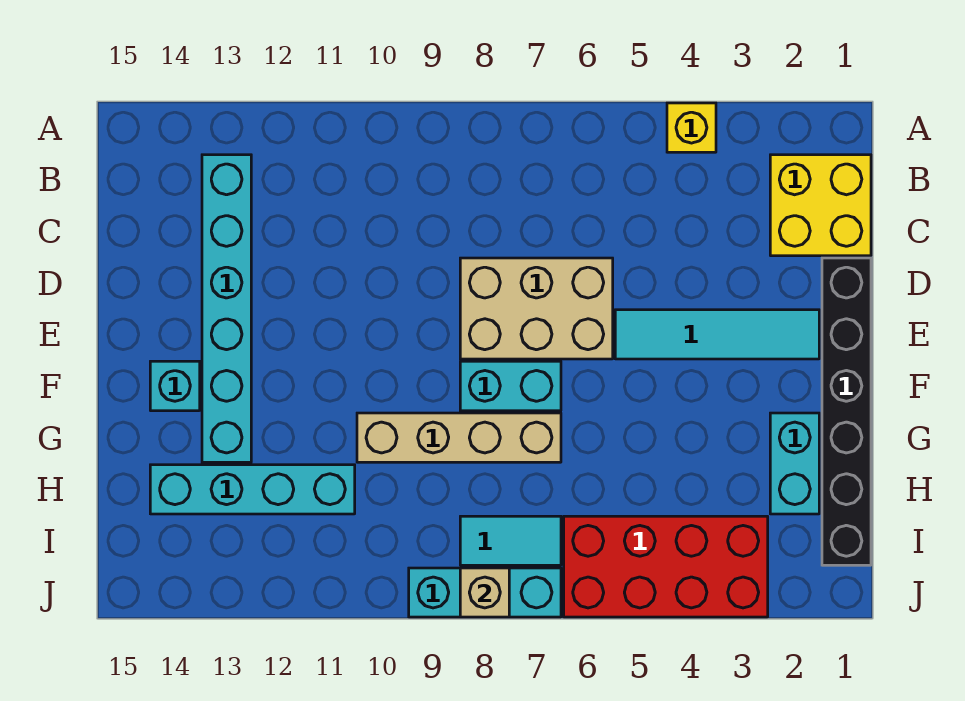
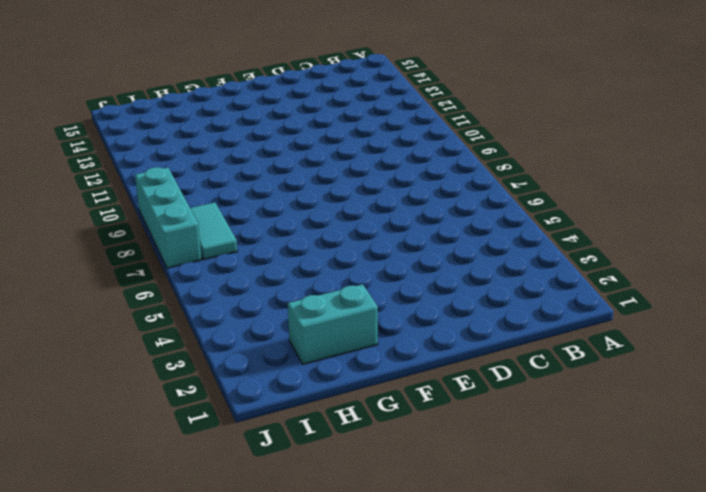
none -> yellow 1x1 brick [667,103,716,152]
none -> yellow 2x2 brick [770,155,871,256]
none -> cyan 1x6 brick [202,155,251,462]

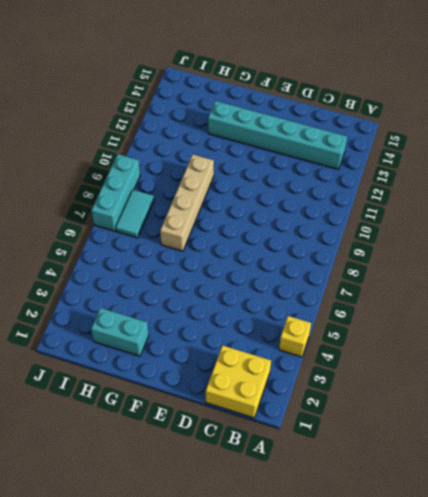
none -> black 1x6 brick [822,258,871,565]
none -> tan 2x3 brick [460,258,613,359]
none -> cyan 1x4 tile [615,310,819,359]

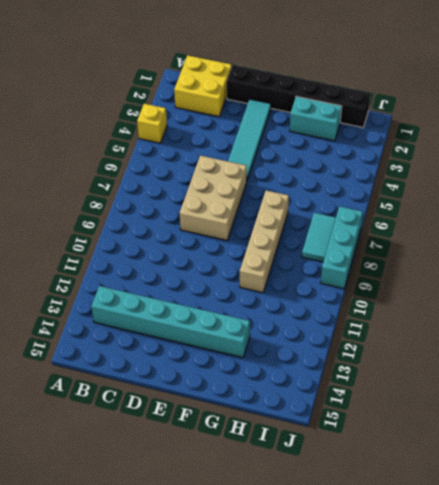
none -> cyan 1x2 brick [460,361,561,411]
none -> cyan 1x1 brick [150,361,200,411]
none -> cyan 1x4 brick [150,465,355,514]

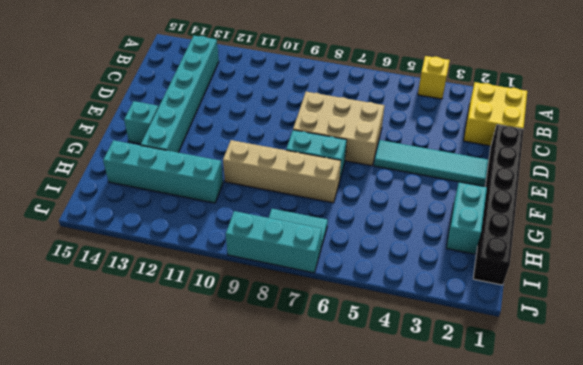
none -> red 2x4 brick [564,516,768,617]
none -> tan 1x1 brick [460,568,509,617]

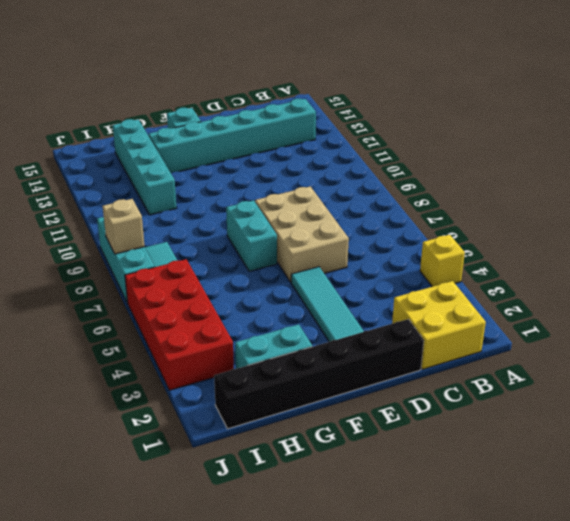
none -> tan 1x4 brick [357,413,561,462]

